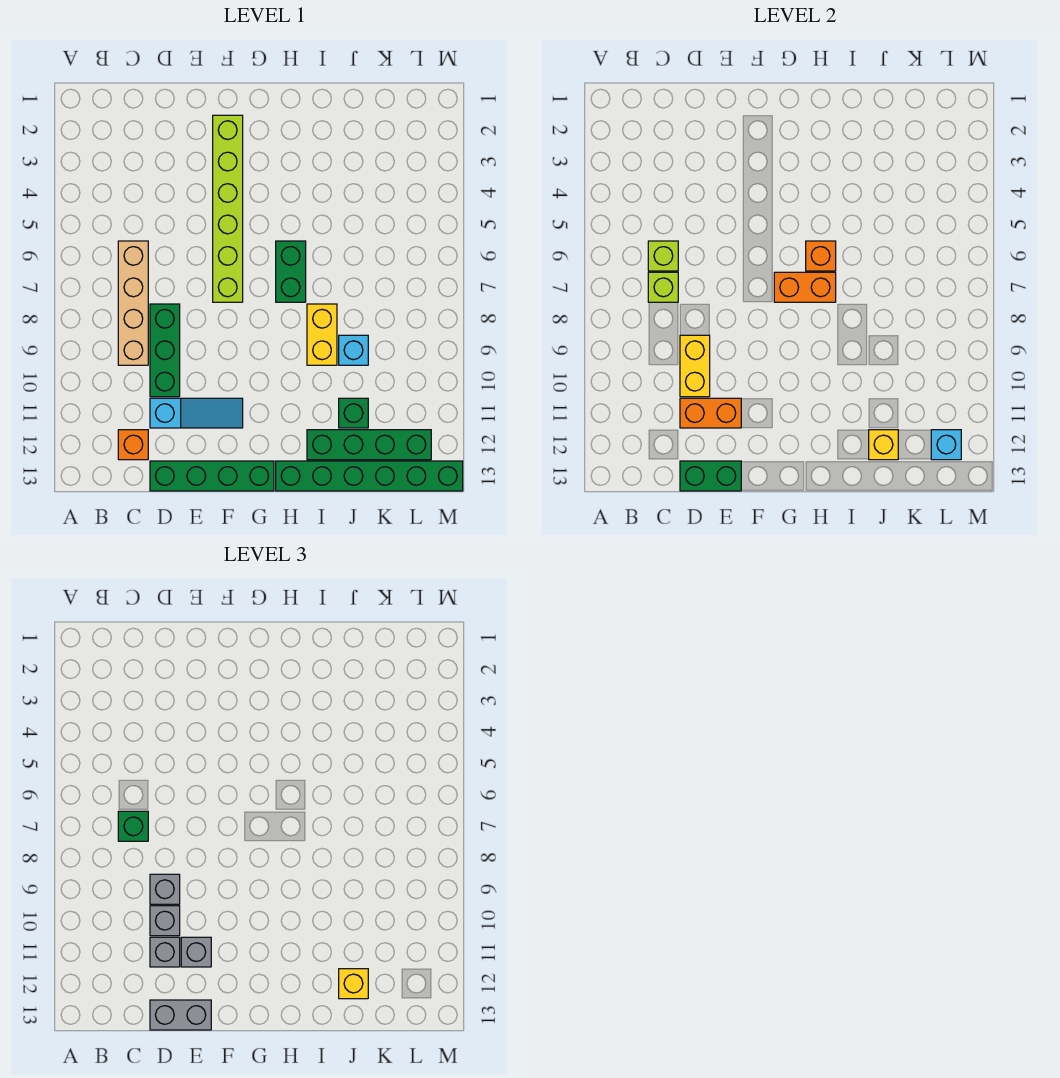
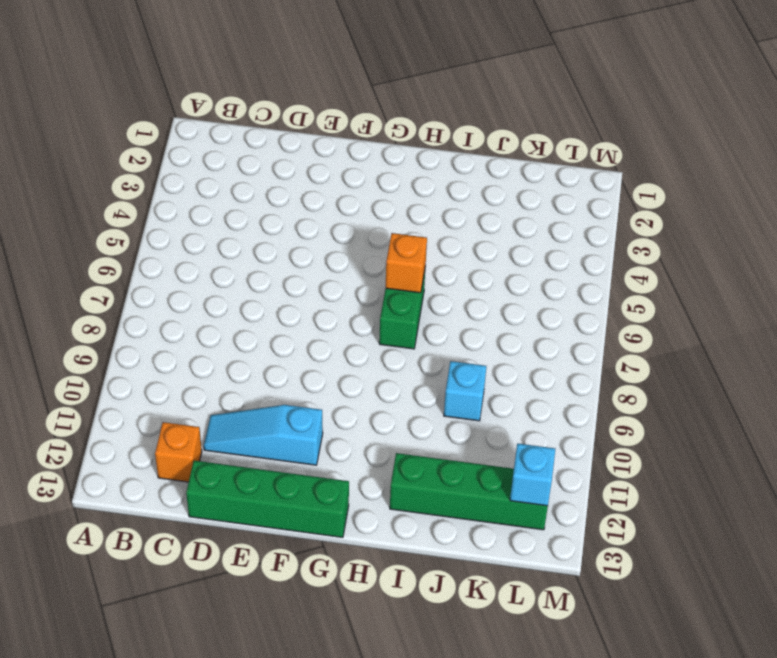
cyan 1x3 slope [204,405,323,465] -> cyan 1x3 slope turned to [150,398,243,428]
none -> tan 1x4 brick [118,241,148,365]
none -> green 1x3 brick [150,304,180,397]
none -> lime 1x6 brick [213,115,243,302]

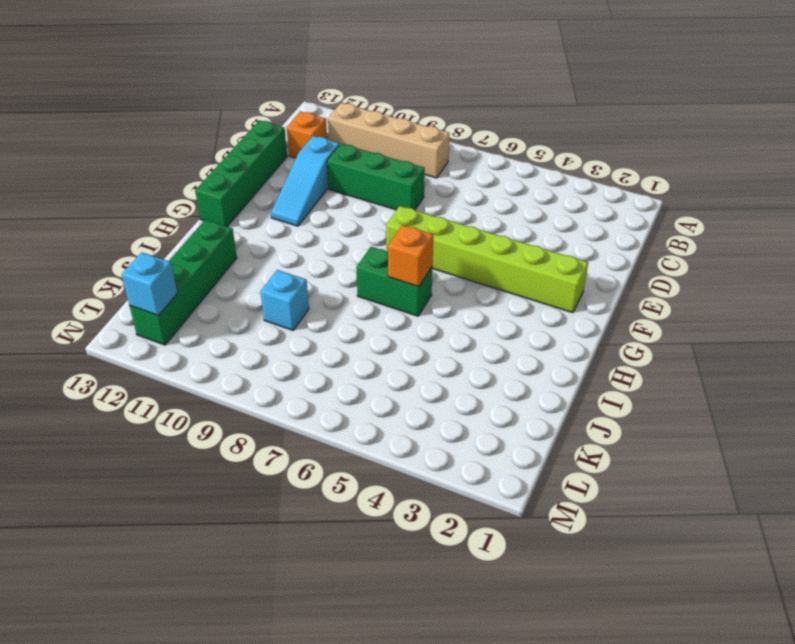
tan 1x4 brick [328,103,450,178] -> tan 1x4 brick moved to [118,241,148,365]
none -> green 1x6 brick [276,461,463,491]
none -> yellow 1x2 brick [307,304,337,365]
none -> green 1x1 brick [339,398,368,428]

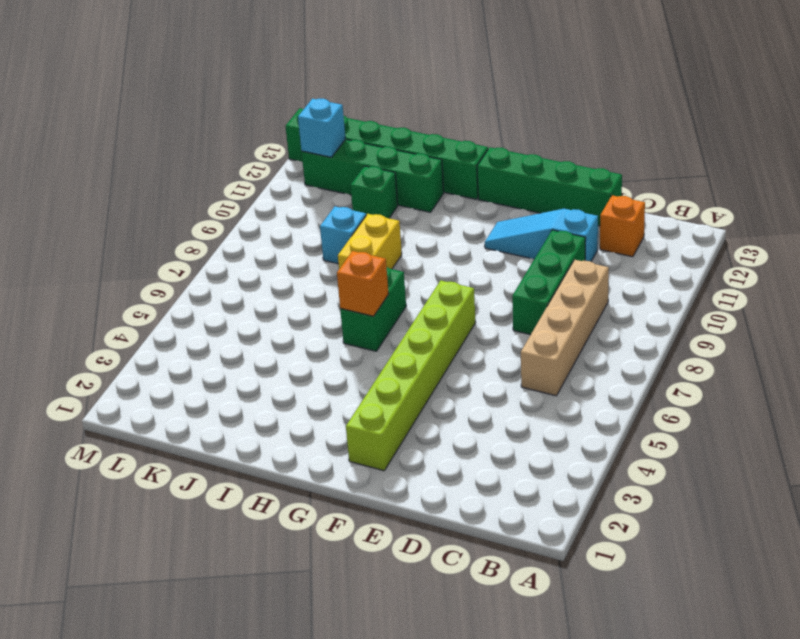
none -> lime 1x1 brick [648,241,678,271]
none -> lime 1x1 brick [648,272,678,302]
none -> yellow 1x2 brick [680,335,710,397]

